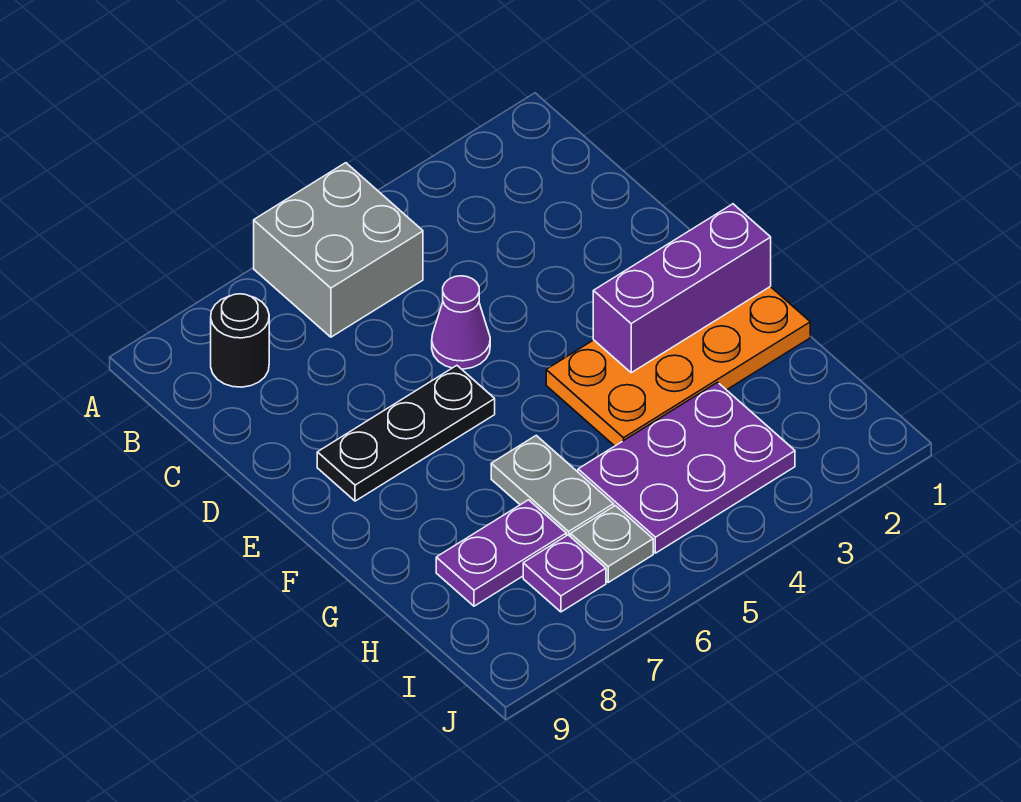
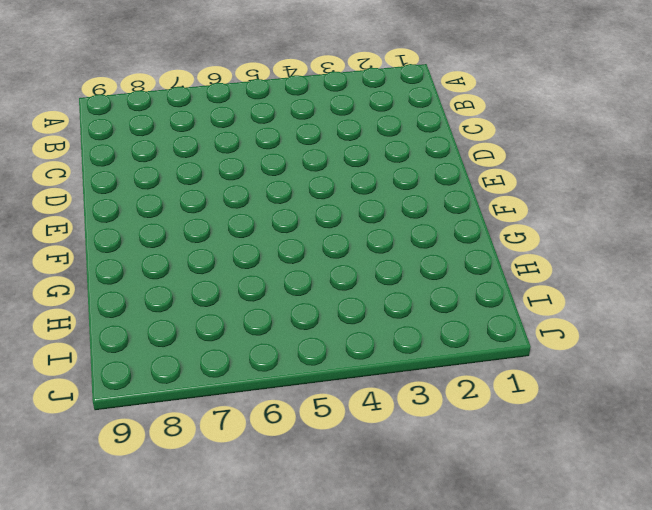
none -> grey 2x2 brick [254,163,423,337]
none -> black 1x1 round brick [211,294,269,387]

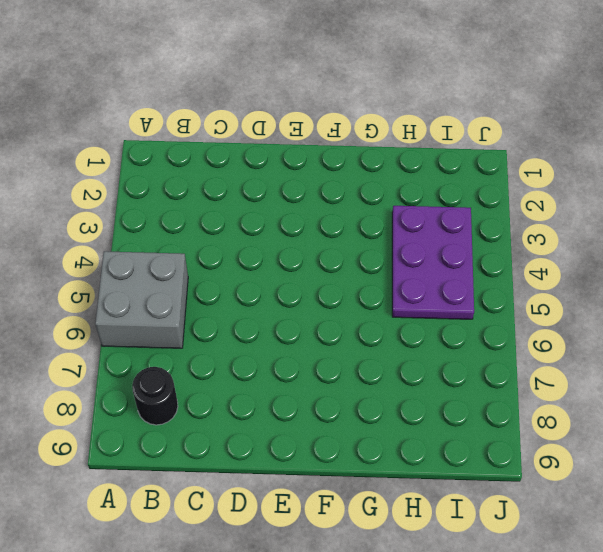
none -> purple 1x1 cone [432,276,490,369]
none -> black 1x3 plate [317,366,495,501]

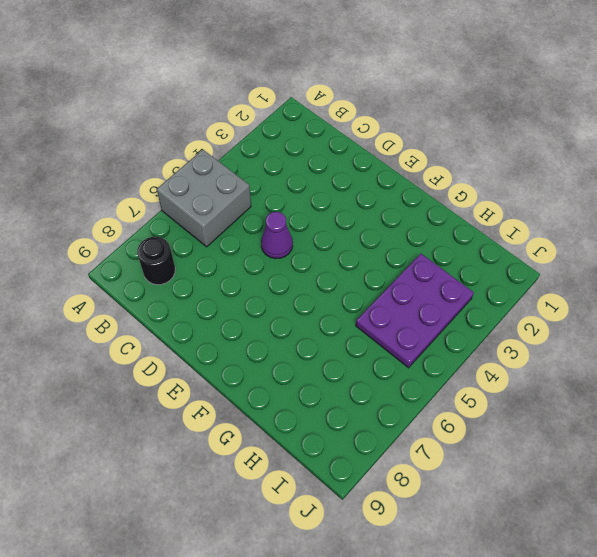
none -> black 1x3 plate [317,366,495,501]
none -> orange 2x4 plate [546,287,810,446]

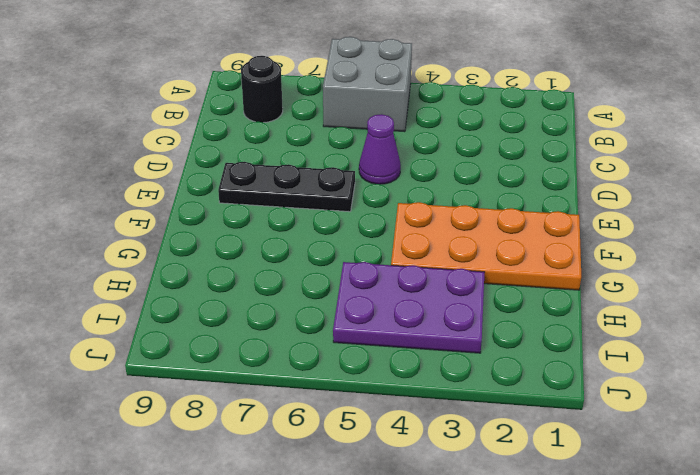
none -> grey 1x2 plate [491,436,614,536]
none -> purple 1x2 plate [436,500,566,606]

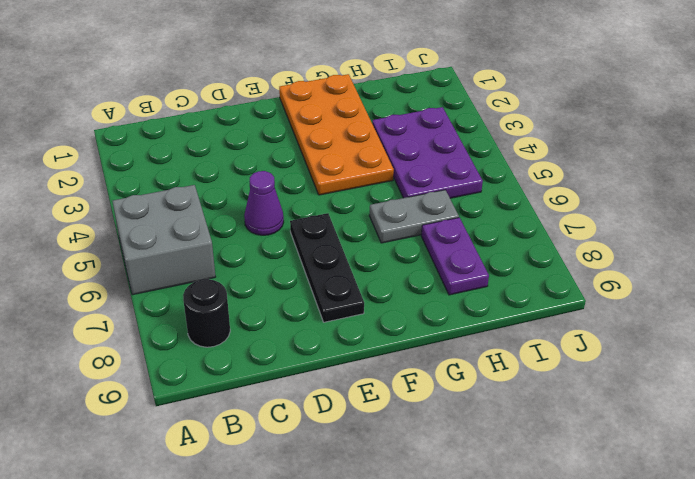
none -> grey 1x1 plate [570,506,653,582]
none -> purple 1x1 plate [523,535,606,612]

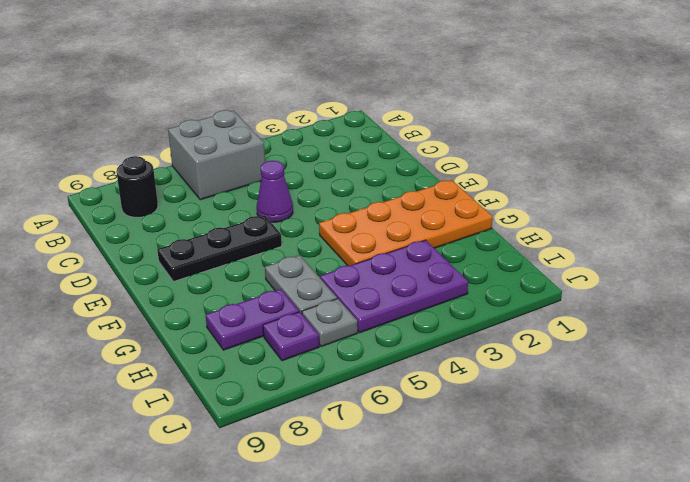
none -> purple 1x3 brick [593,204,771,373]

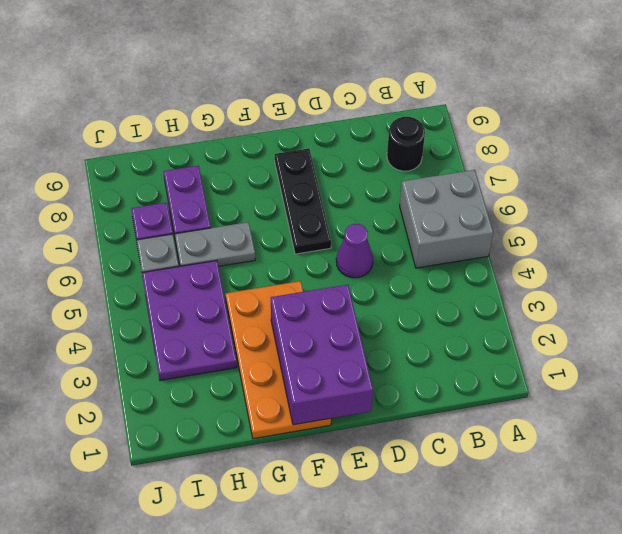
purple 2x3 brick [271,285,373,425] -> purple 1x3 brick [593,204,771,373]

